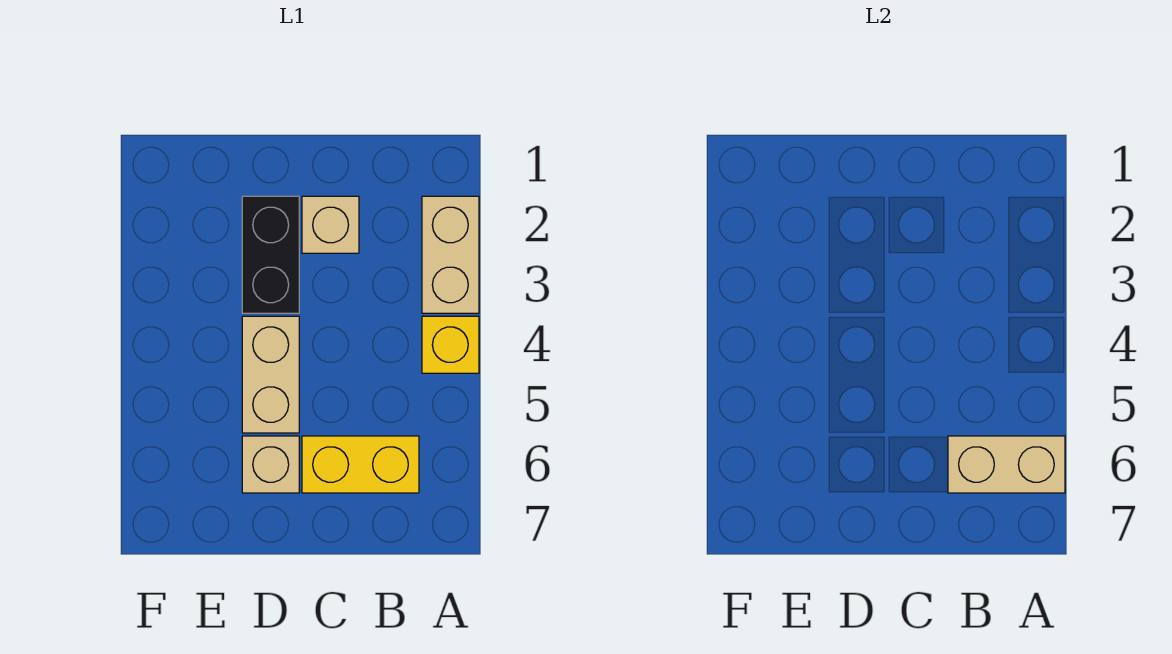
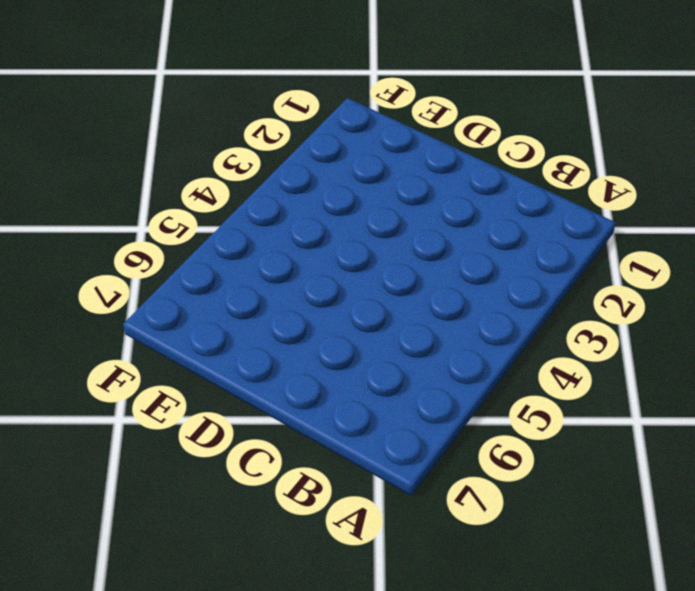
none -> tan 1x2 brick [422,196,479,313]
none -> yellow 1x1 brick [422,316,479,373]

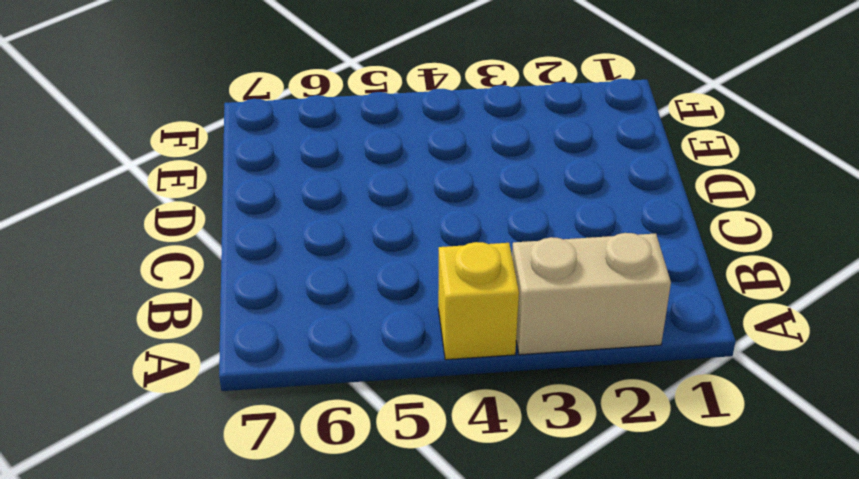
none -> yellow 1x2 brick [302,436,419,493]
none -> tan 1x1 brick [302,196,359,253]

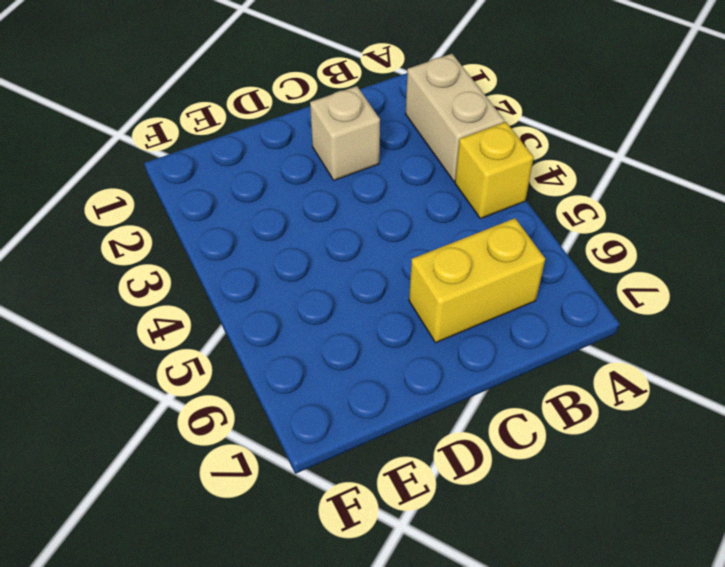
none -> black 1x2 brick [242,196,299,313]
none -> tan 1x2 brick [242,316,299,433]

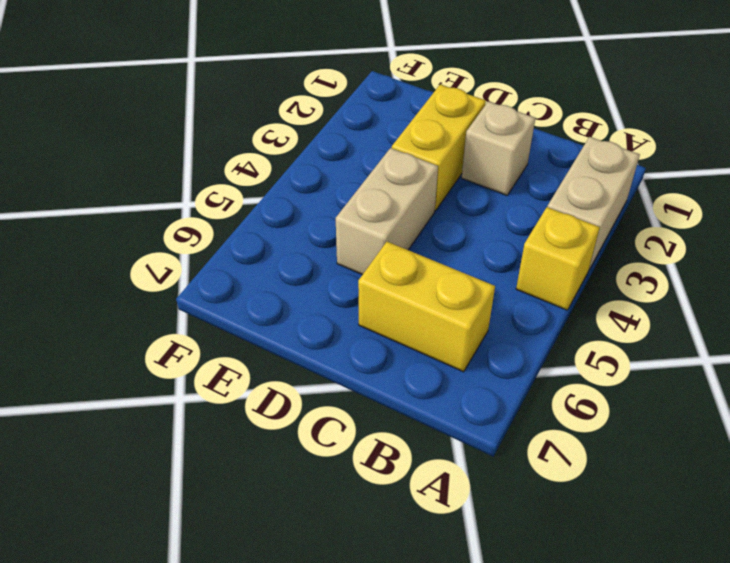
yellow 1x2 brick [392,84,486,211] -> black 1x2 brick [242,196,299,313]
none -> tan 1x1 brick [242,436,299,493]
none -> tan 1x2 brick [948,436,1065,493]

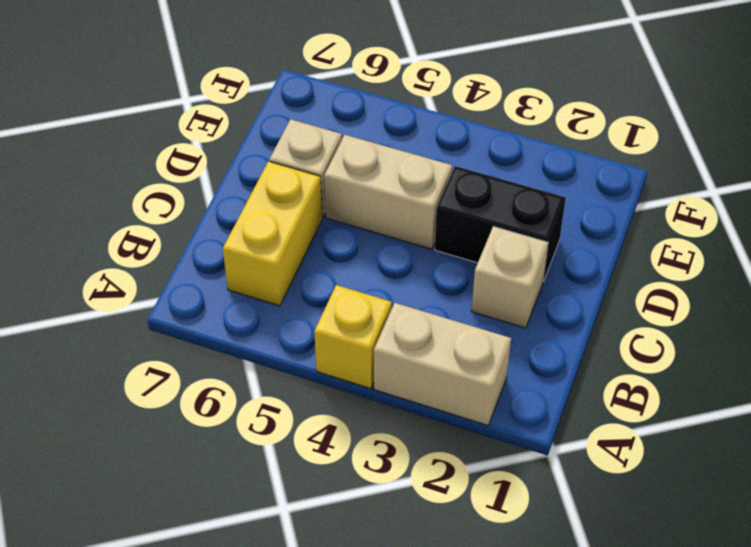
none -> tan 1x2 brick [948,436,1065,493]

